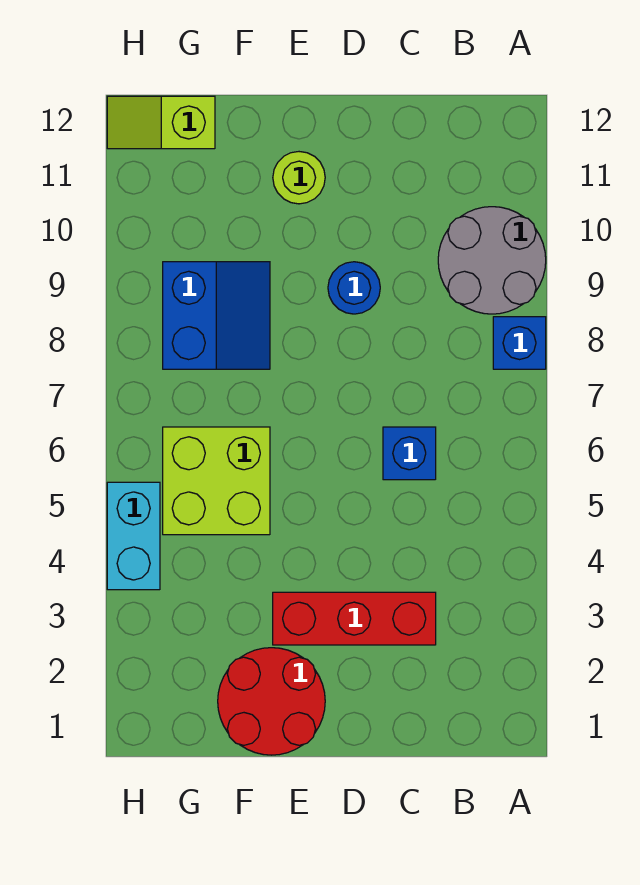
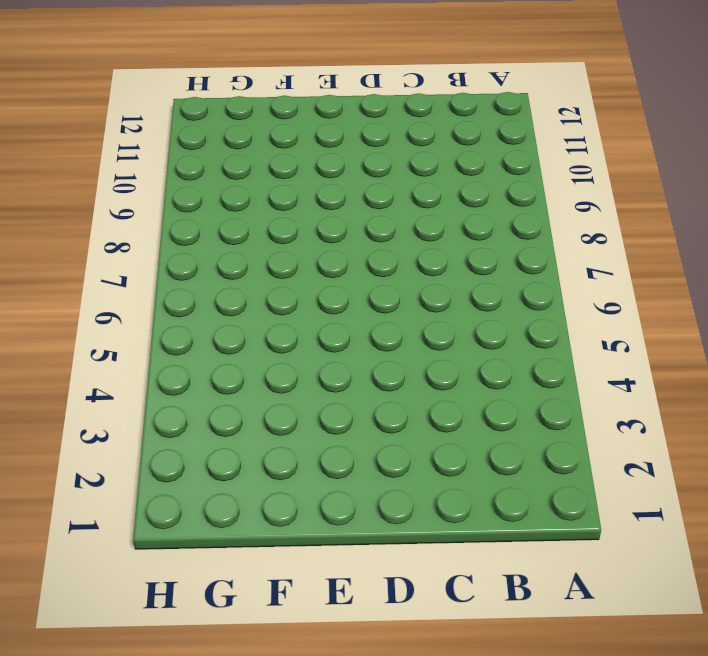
none -> blue 1x1 brick [493,317,546,369]
none -> grey 2x2 round brick [438,207,546,314]

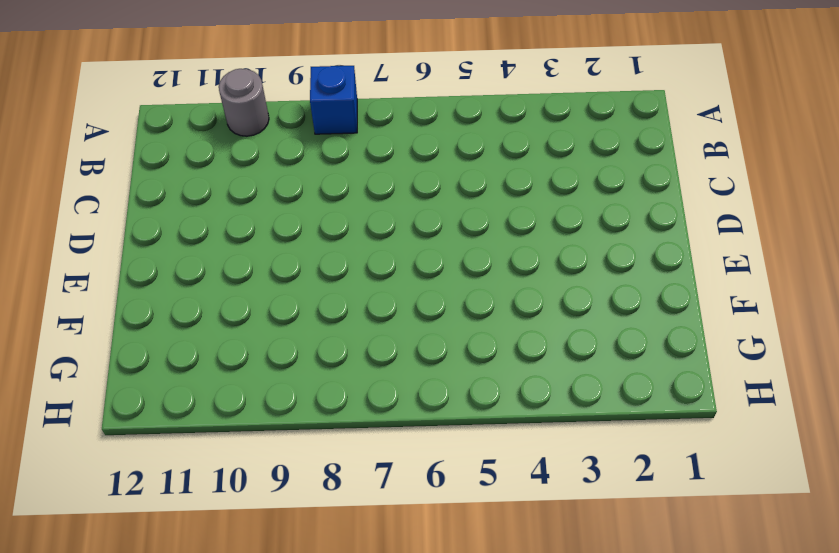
grey 1x1 round brick [219,69,269,136] -> grey 2x2 round brick [438,207,546,314]
none -> red 1x3 brick [273,592,436,645]
none -> blue 1x1 brick [383,427,436,480]

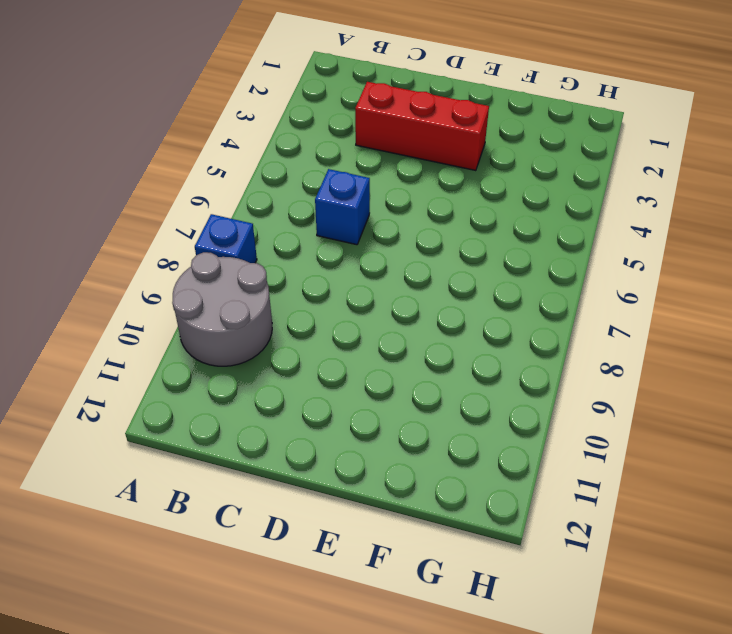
none -> blue 1x1 round brick [328,262,380,314]
none -> red 2x2 round brick [218,648,325,755]

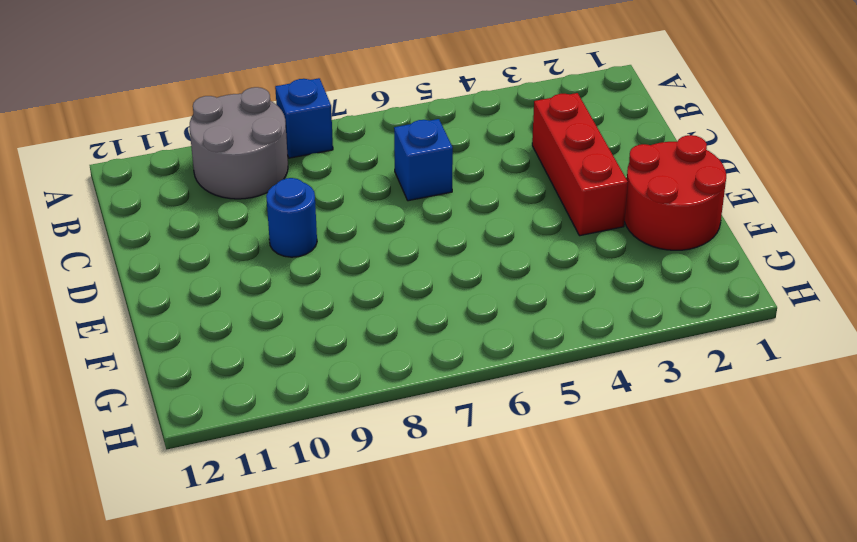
none -> lime 1x1 round brick [273,152,325,204]
none -> lime 2x2 brick [163,427,270,535]

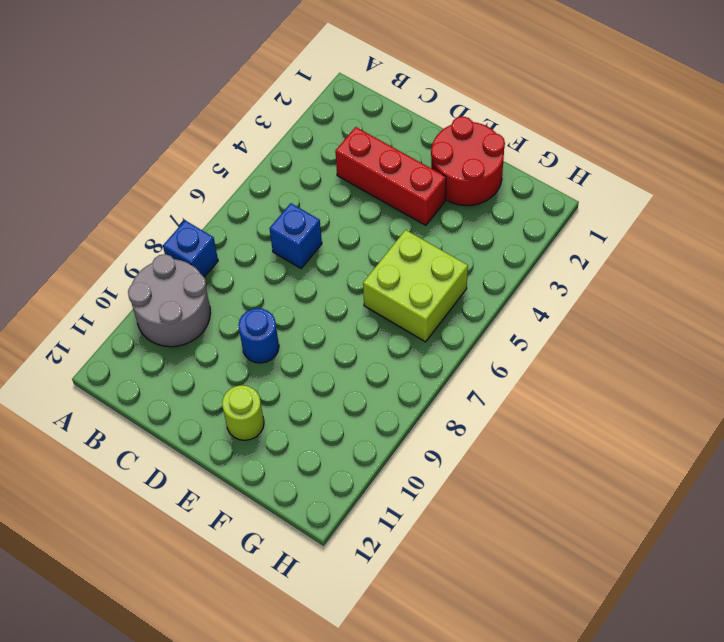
none -> blue 2x2 slope [163,262,270,369]
none -> lime 1x2 slope [107,96,215,149]

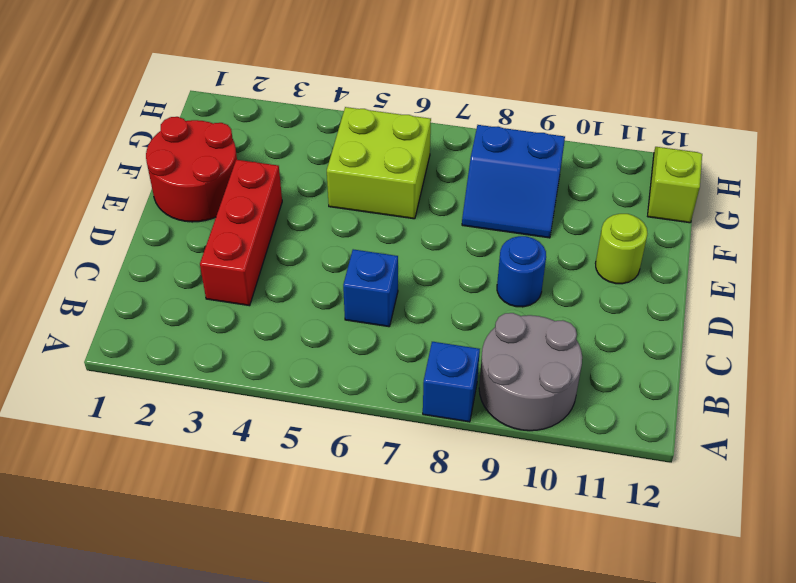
none -> cyan 1x2 brick [107,482,160,590]

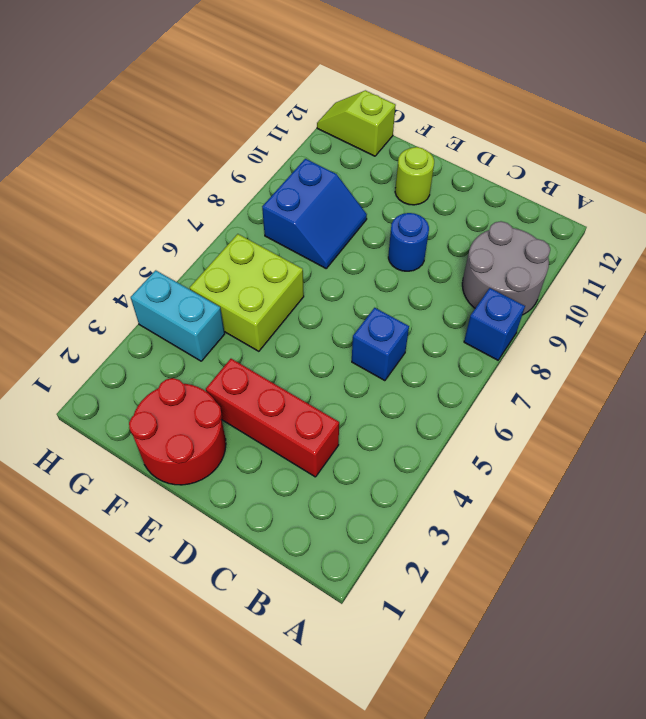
cyan 1x2 brick [131,270,225,361] -> cyan 1x2 brick turned to [107,482,160,590]

